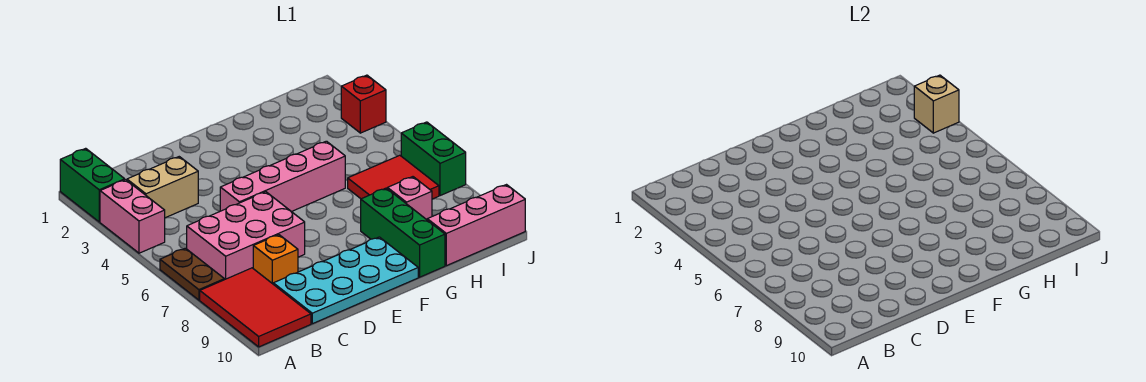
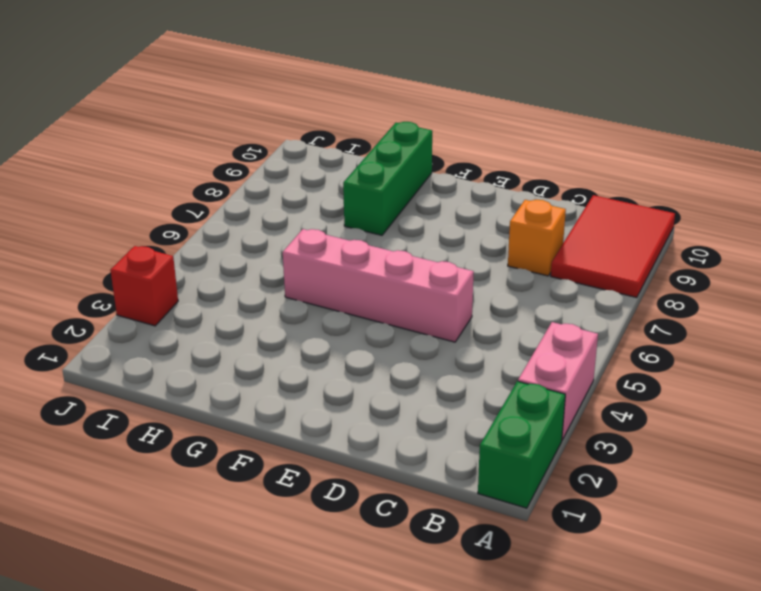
none -> brown 1x2 plate [160,248,224,300]
none -> tan 1x2 brick [127,157,198,218]
none -> pink 2x3 brick [187,192,305,280]

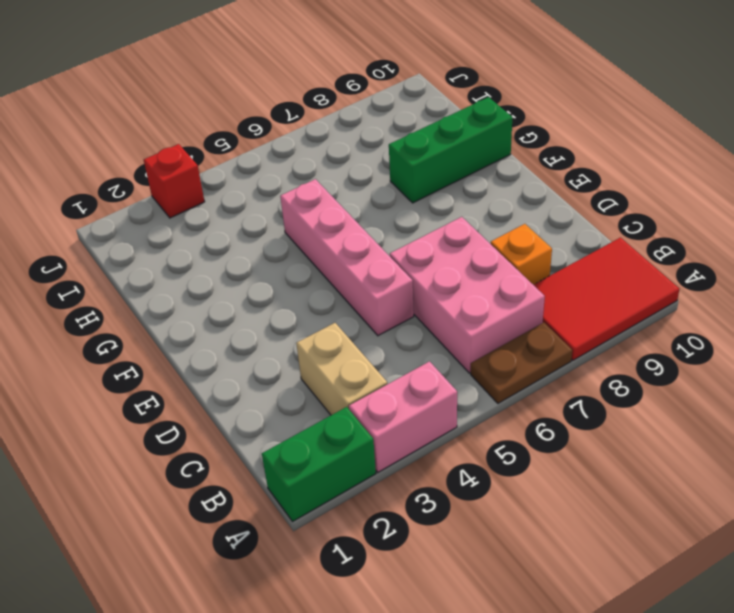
none -> cyan 2x4 plate [273,237,418,324]
none -> red 2x2 tile [348,155,439,199]
none -> pink 1x1 brick [388,177,432,220]

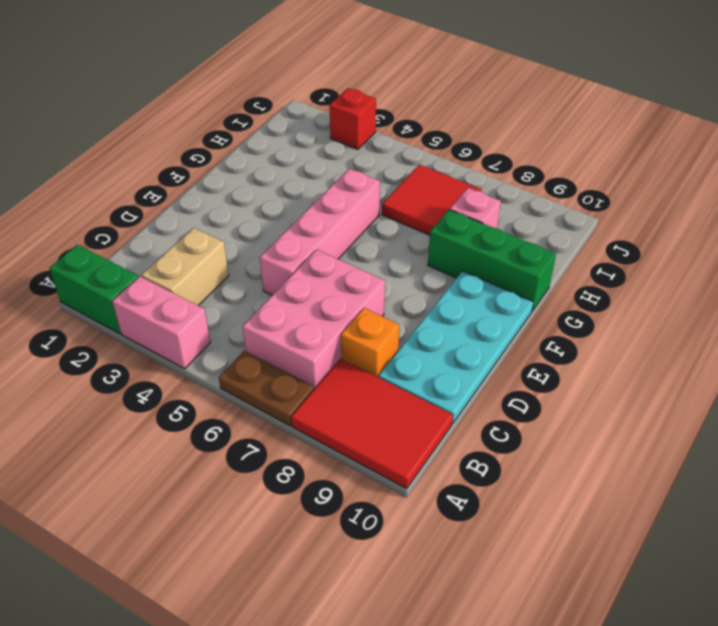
none -> pink 1x3 brick [427,185,525,266]
none -> green 1x2 brick [401,122,466,196]
none -> tan 1x1 brick [914,75,959,133]

